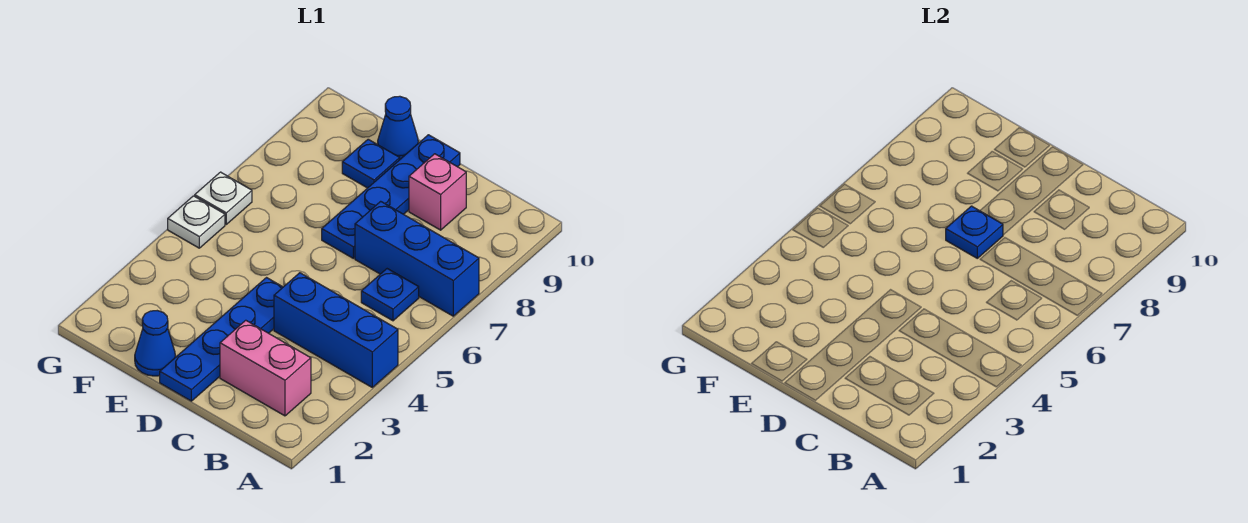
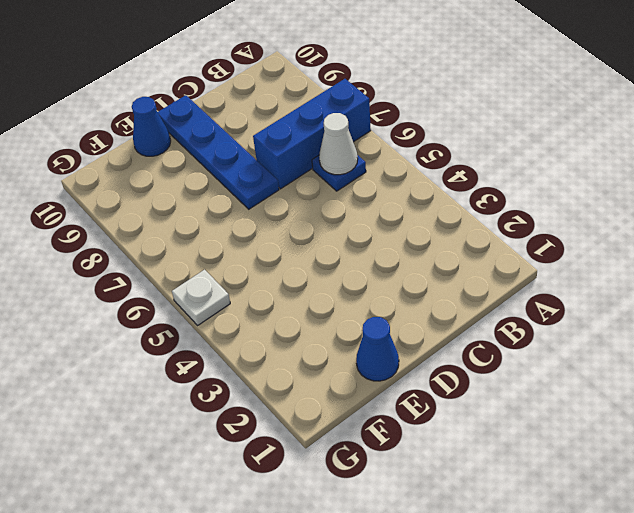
white 1x1 cone [319,113,358,175] -> none
none -> blue 1x3 brick [274,273,398,387]
none -> pink 1x2 brick [220,320,311,416]
none -> pink 1x1 brick [409,154,466,230]

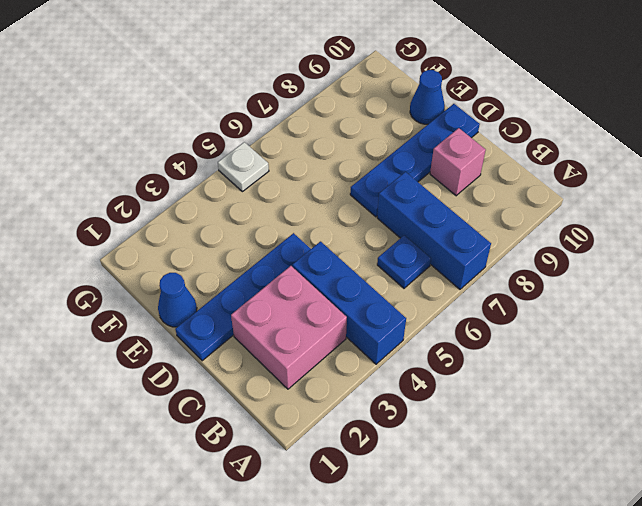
pink 2x2 brick [231,266,347,389] -> pink 1x2 brick [220,320,311,416]
none -> blue 1x1 plate [342,139,400,188]
none -> white 1x1 plate [195,172,252,224]
none -> blue 1x1 plate [946,206,1003,258]

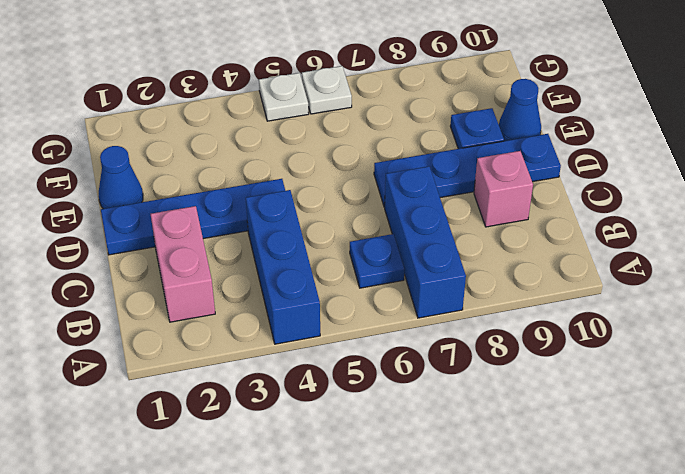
none -> blue 1x1 plate [946,206,1003,258]

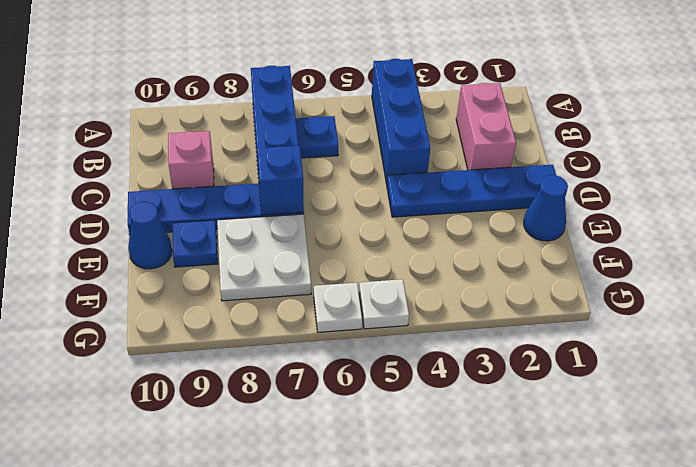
blue 1x1 brick [257,146,304,215] -> blue 1x1 plate [946,206,1003,258]
white 2x2 plate [217,214,311,301] -> none

